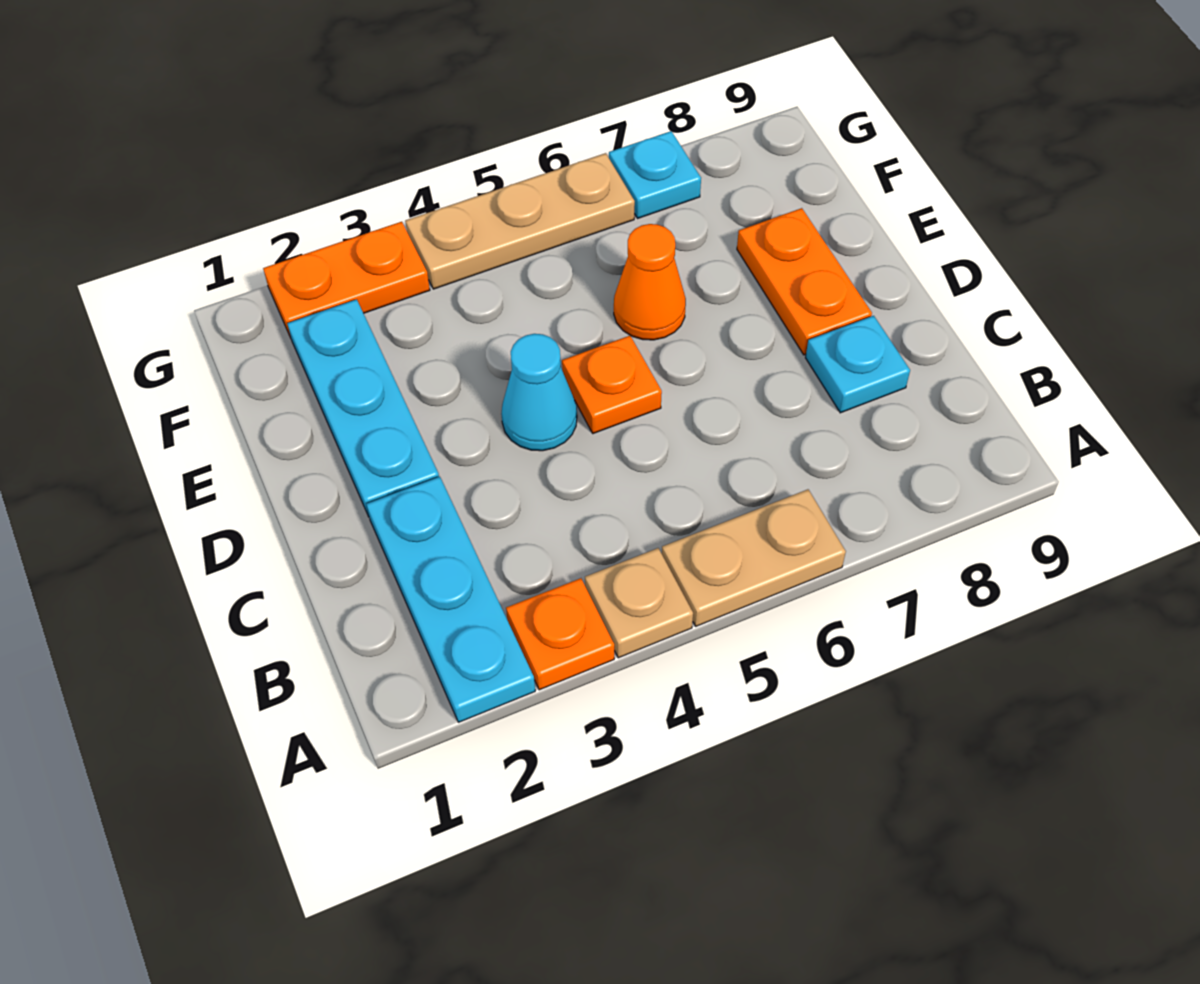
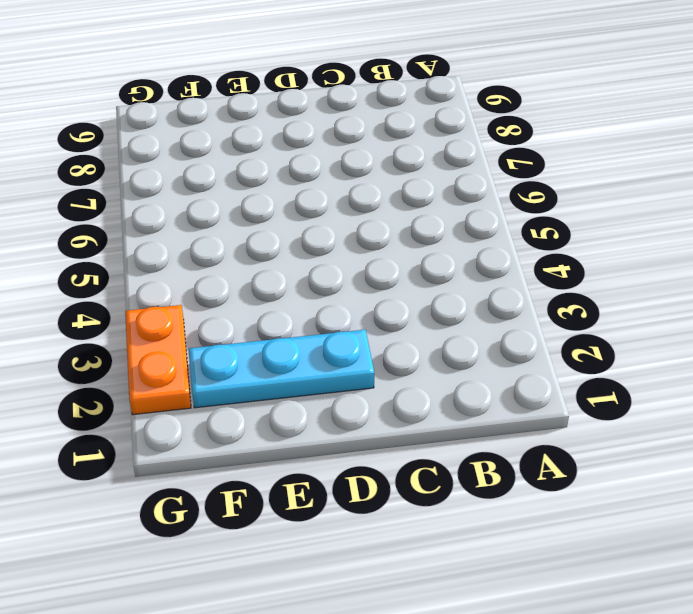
none -> cyan 1x3 plate [366,477,535,722]
none -> orange 1x1 plate [506,578,614,690]
none -> tan 1x1 plate [585,548,693,658]

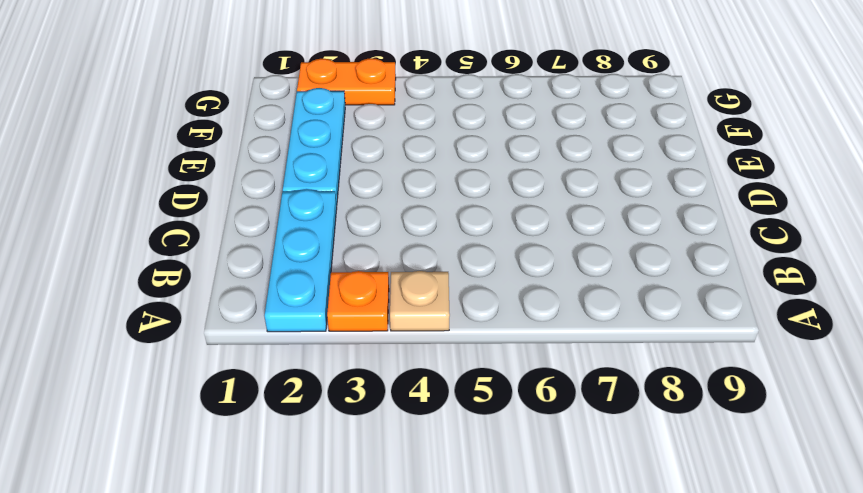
none -> tan 1x2 plate [662,489,846,626]
none -> cyan 1x1 plate [805,316,910,413]
none -> cyan 1x1 cone [501,334,577,451]

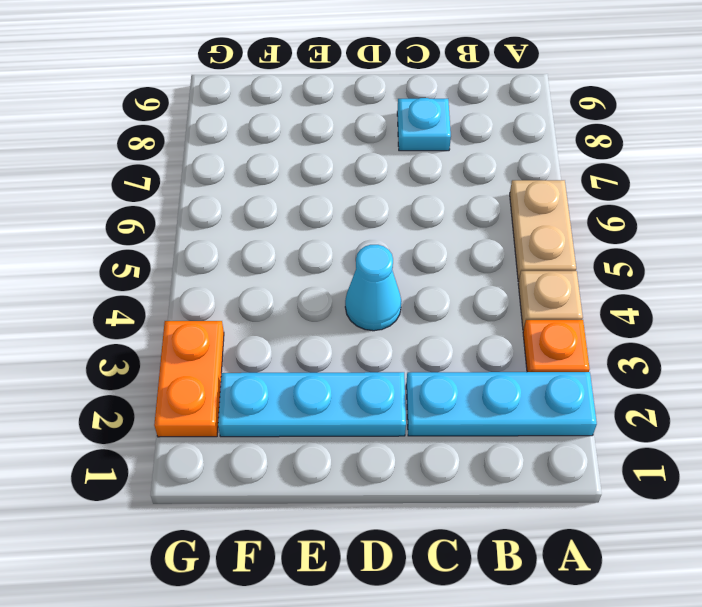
none -> orange 1x1 plate [562,336,662,434]
none -> orange 1x2 plate [737,208,872,355]
none -> orange 1x1 cone [614,224,686,340]

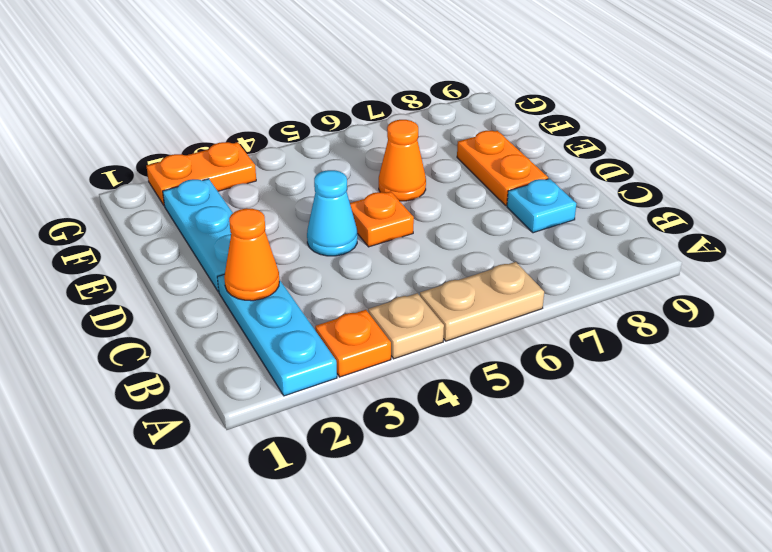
orange 1x1 cone [224,208,279,301] -> none
none -> tan 1x3 plate [405,153,635,289]
none -> cyan 1x1 plate [609,131,701,219]

